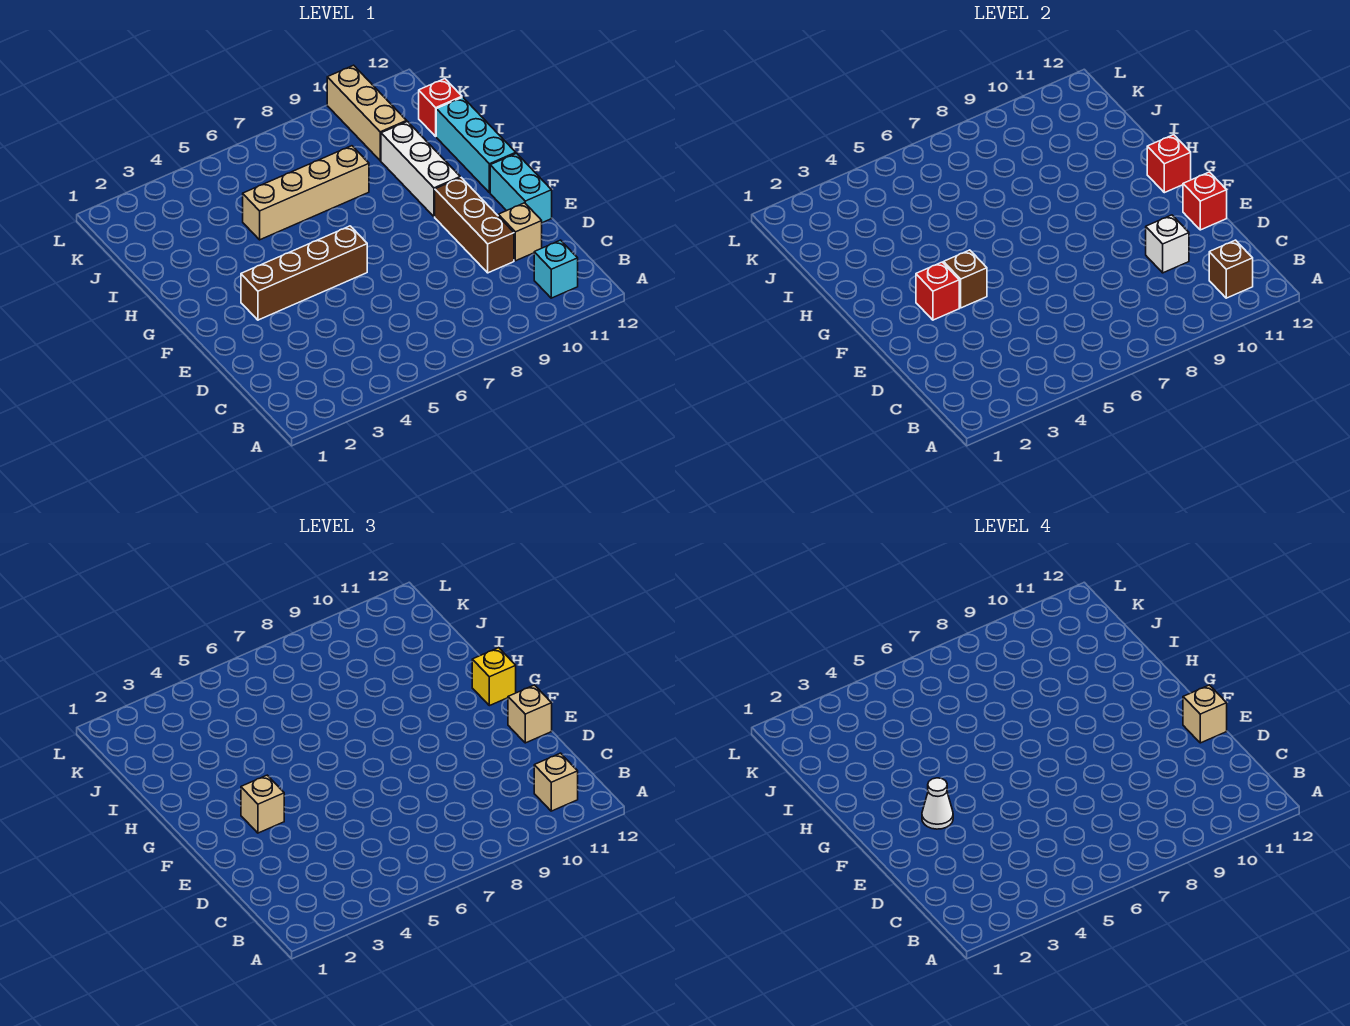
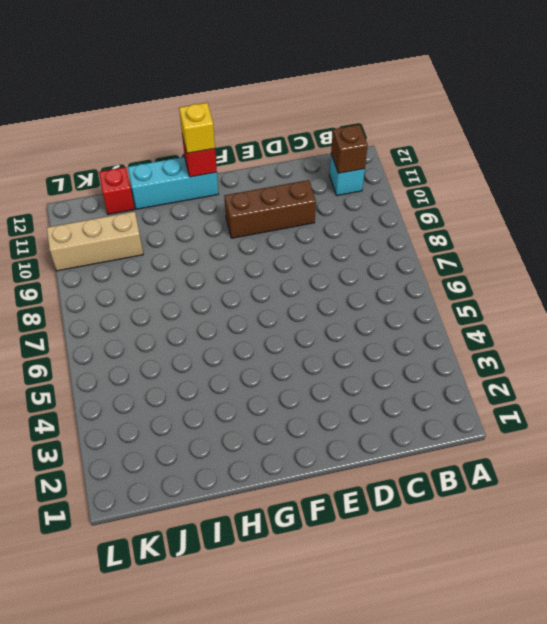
none -> tan 1x1 brick [498,203,542,261]
none -> cyan 1x2 brick [490,153,552,223]
none -> brown 1x4 brick [241,226,367,320]

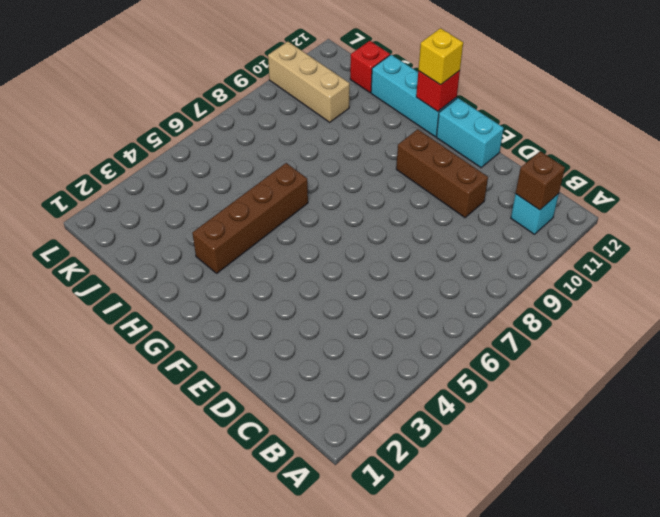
brown 1x4 brick [192,163,308,273] -> brown 1x4 brick moved to [241,226,367,320]
none -> tan 1x1 brick [498,203,542,261]
none -> white 1x3 brick [381,121,460,217]
none -> tan 1x4 brick [243,146,369,240]

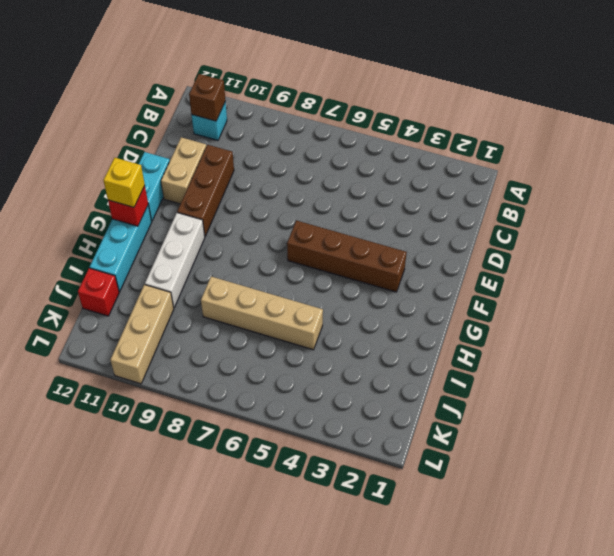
tan 1x2 brick [161,137,206,204] -> tan 1x1 brick [498,203,542,261]
none -> white 1x1 brick [1146,215,1189,273]
none -> red 1x1 brick [1183,172,1227,230]
none -> red 1x1 brick [916,262,959,320]

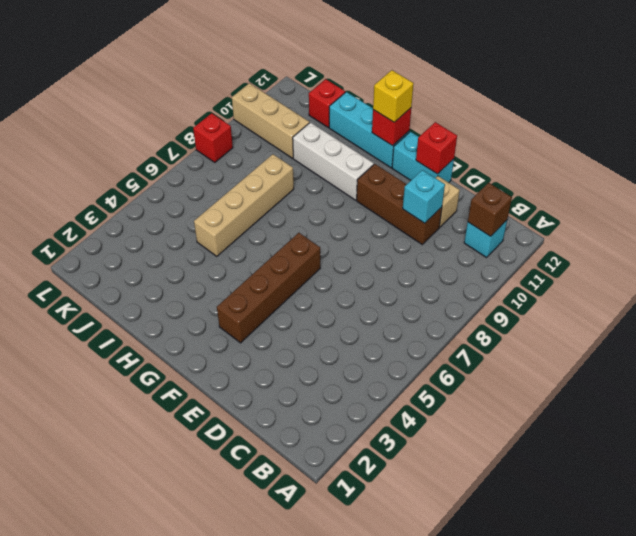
cyan 1x1 brick [403,170,445,223] -> white 1x1 brick [1146,215,1189,273]
red 1x1 brick [193,113,233,162] -> red 1x1 brick moved to [916,262,959,320]
none -> brown 1x1 brick [944,250,987,308]
none -> tan 1x1 brick [534,753,578,811]
none -> tan 1x1 brick [508,685,552,743]

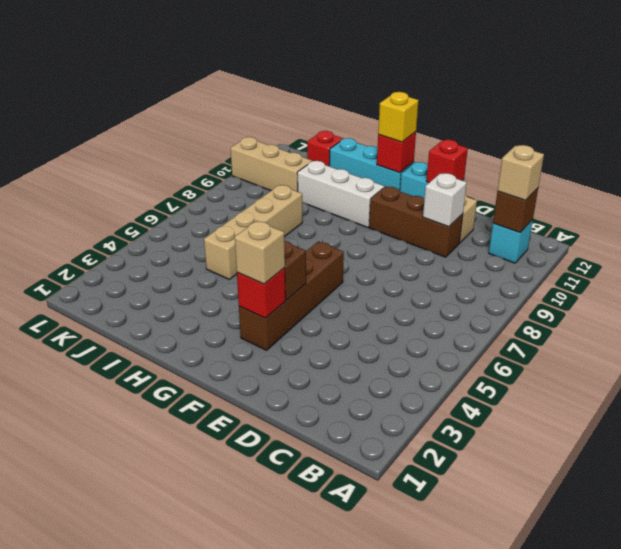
none -> tan 1x1 brick [508,685,552,743]
none -> tan 1x1 brick [1183,685,1227,743]
none -> white 1x1 cone [922,778,953,829]

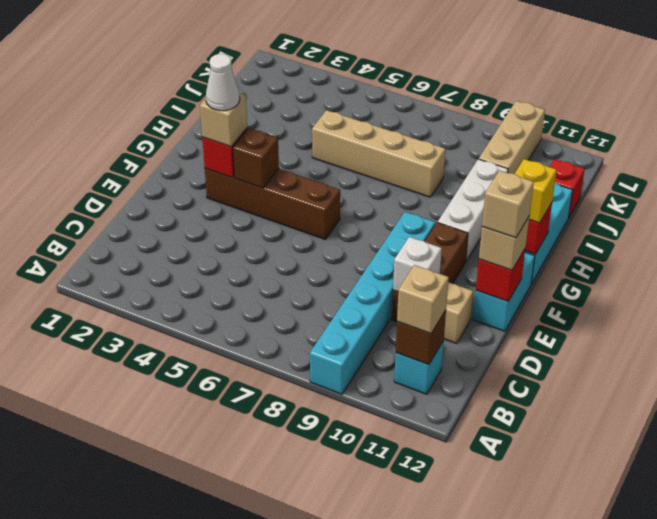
cyan 1x6 brick [310,212,435,394] -> none

